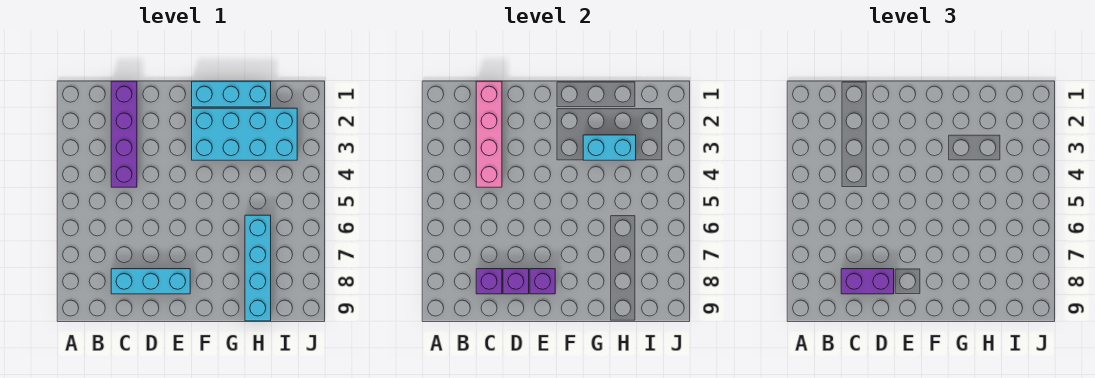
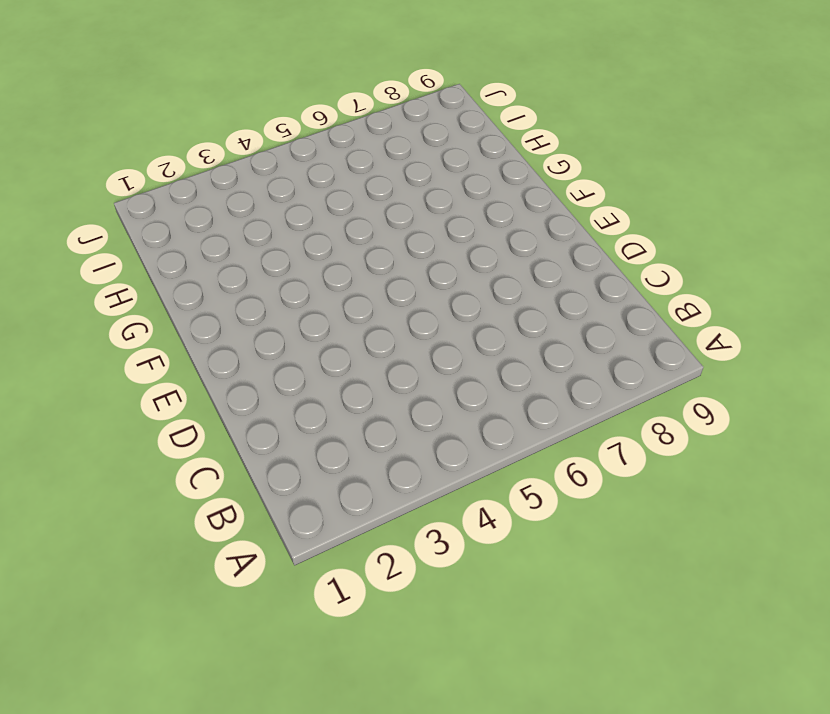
none -> purple 1x4 brick [111,81,137,187]
none -> cyan 1x3 brick [111,269,190,294]

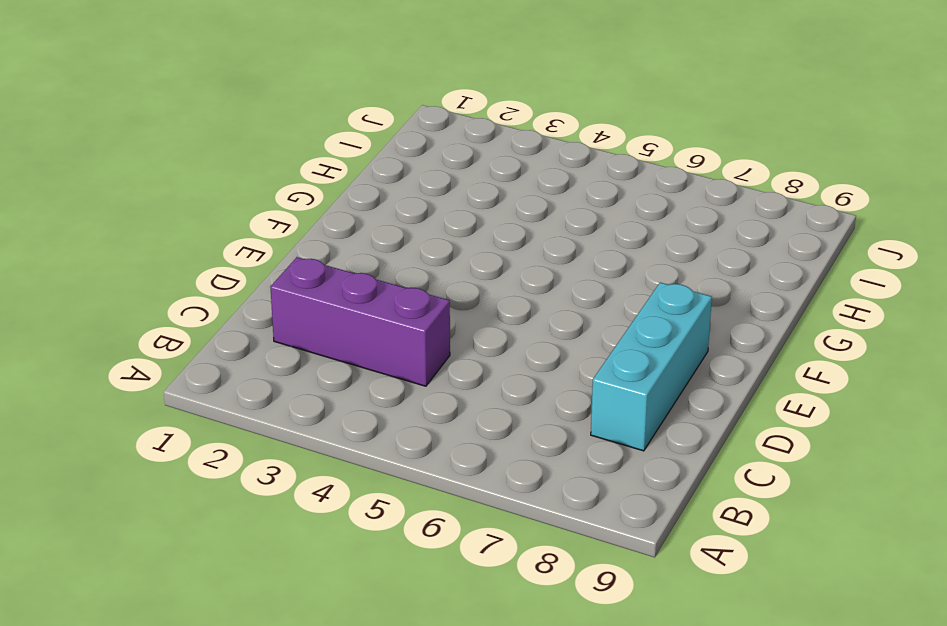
purple 1x3 brick [271,257,450,386] -> purple 1x4 brick [111,81,137,187]
none -> cyan 1x3 brick [192,81,271,107]
none -> cyan 2x4 brick [192,108,297,160]

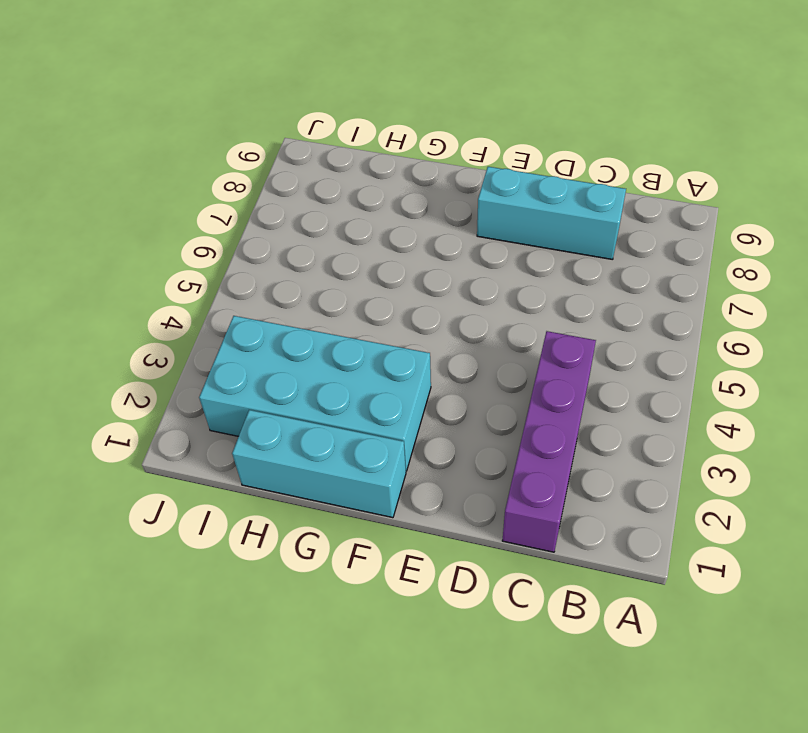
none -> cyan 1x4 brick [245,215,271,321]
none -> pink 1x4 brick [476,81,502,187]

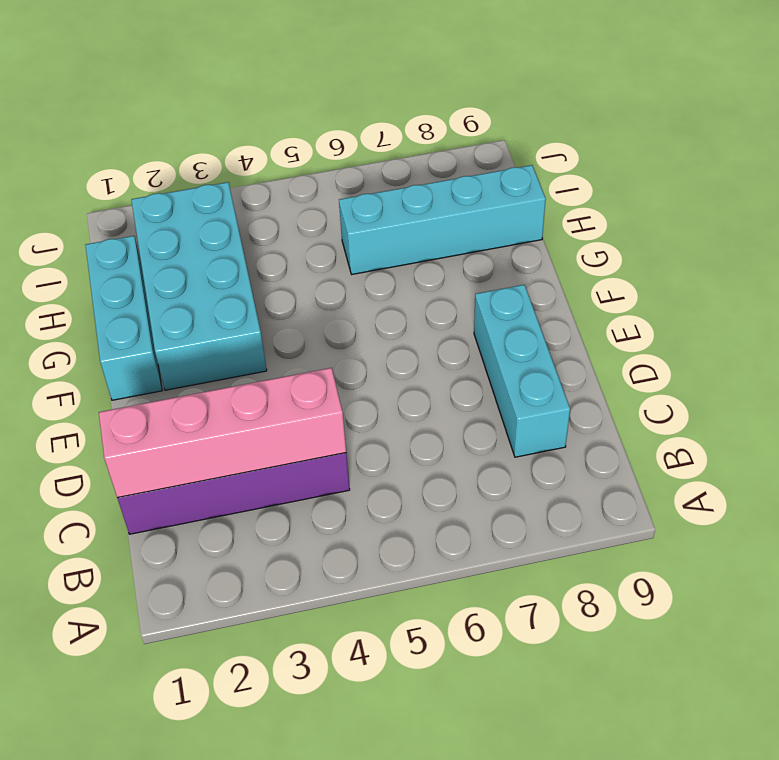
none -> purple 1x1 brick [476,269,502,294]
none -> purple 1x1 brick [503,269,529,294]

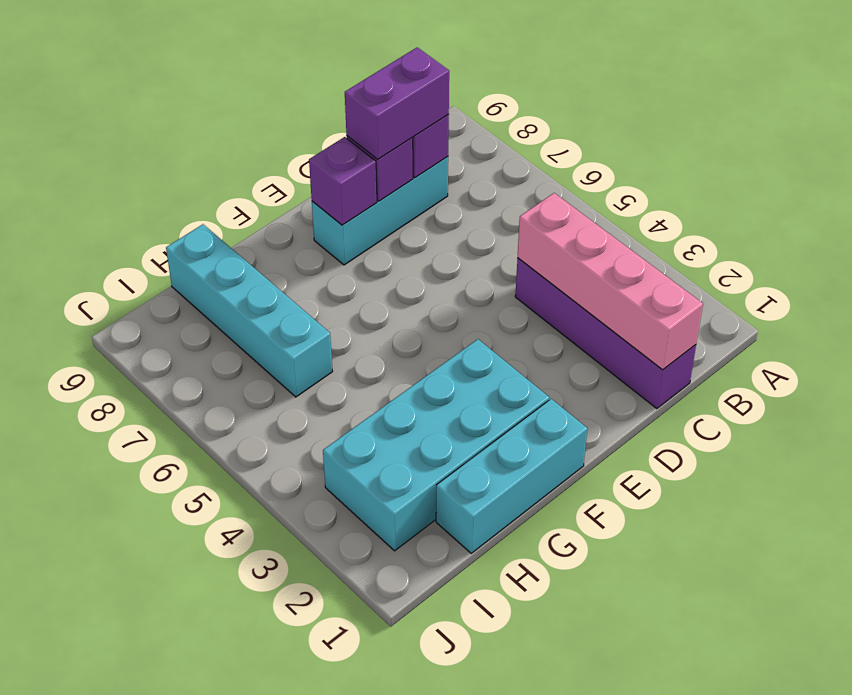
none -> cyan 1x2 brick [583,135,636,160]

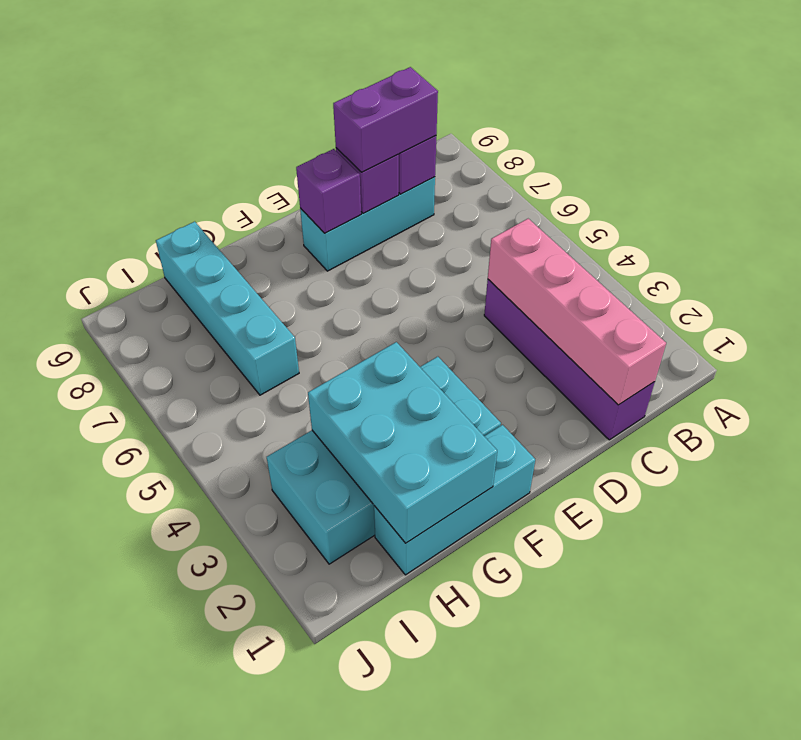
cyan 2x3 brick [308,342,497,543] -> cyan 1x2 brick [583,135,636,160]

